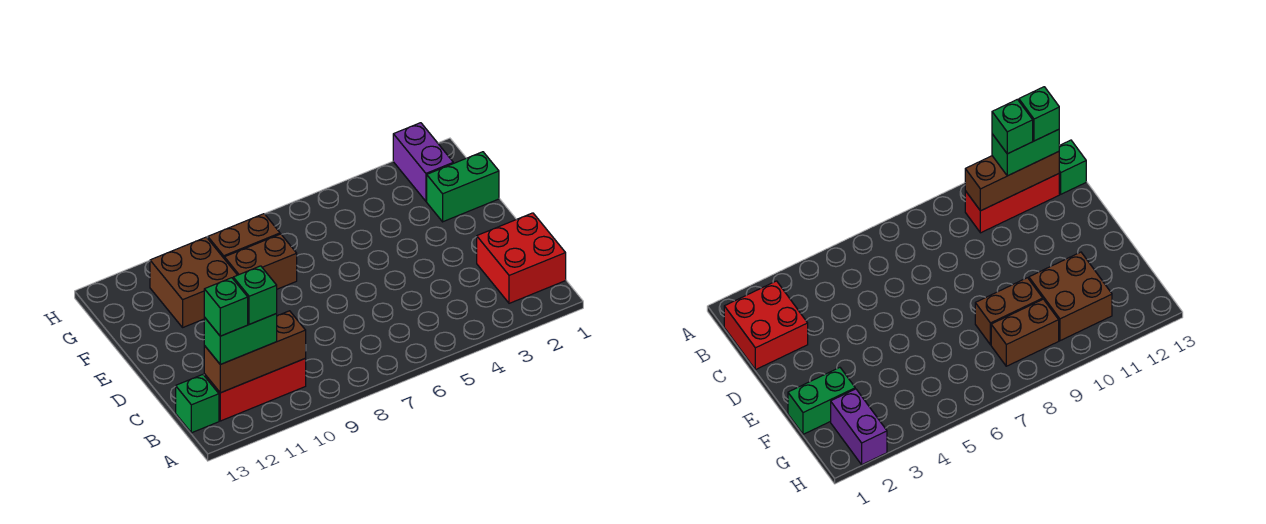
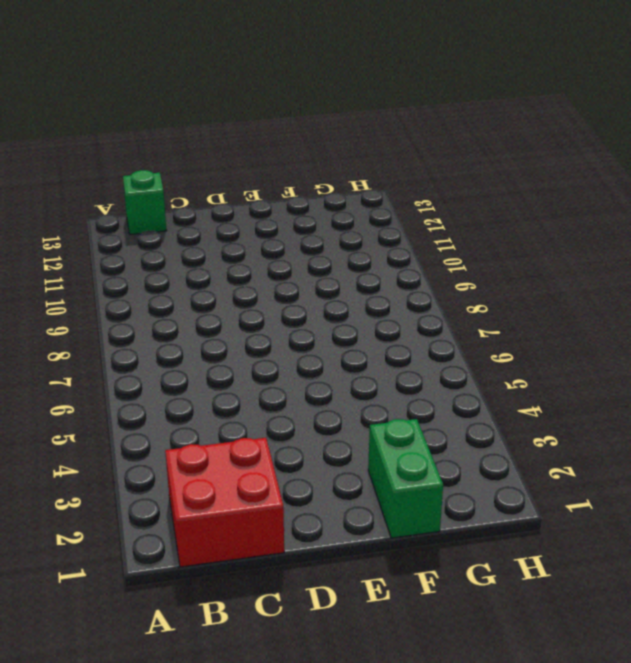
none -> red 1x3 brick [204,358,306,421]
none -> brown 1x2 brick [224,234,297,289]
none -> brown 2x2 brick [150,237,237,327]

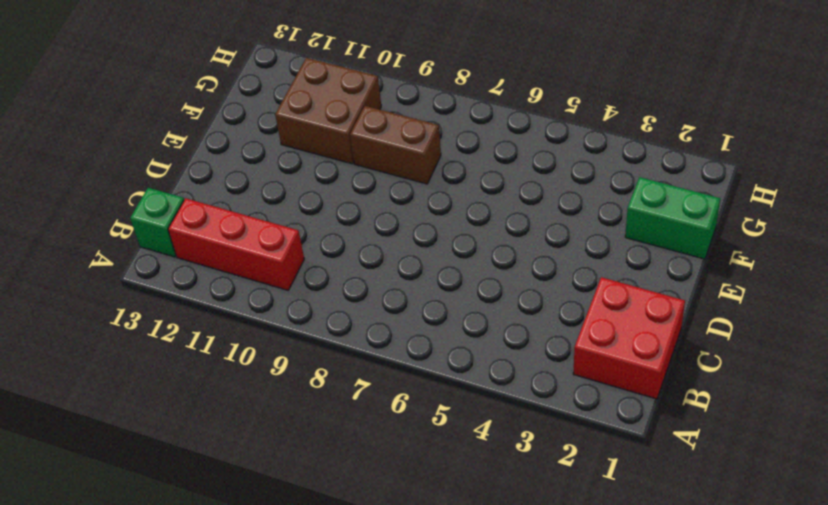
none -> purple 1x2 brick [393,123,453,201]
none -> brown 1x2 brick [208,214,280,258]
none -> brown 1x3 brick [204,311,306,393]

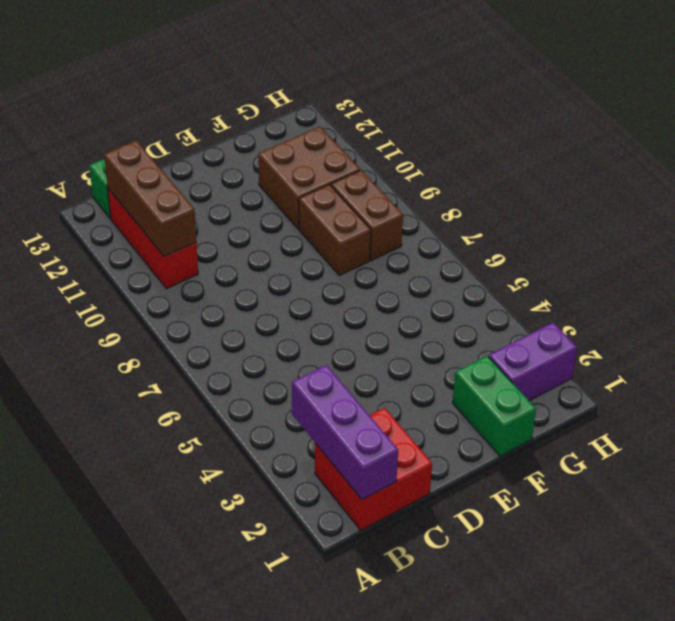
purple 1x3 brick [292,365,398,500] -> none
none -> green 1x2 brick [204,314,277,364]
none -> green 1x1 brick [233,266,277,324]
none -> green 1x1 brick [204,278,248,336]

